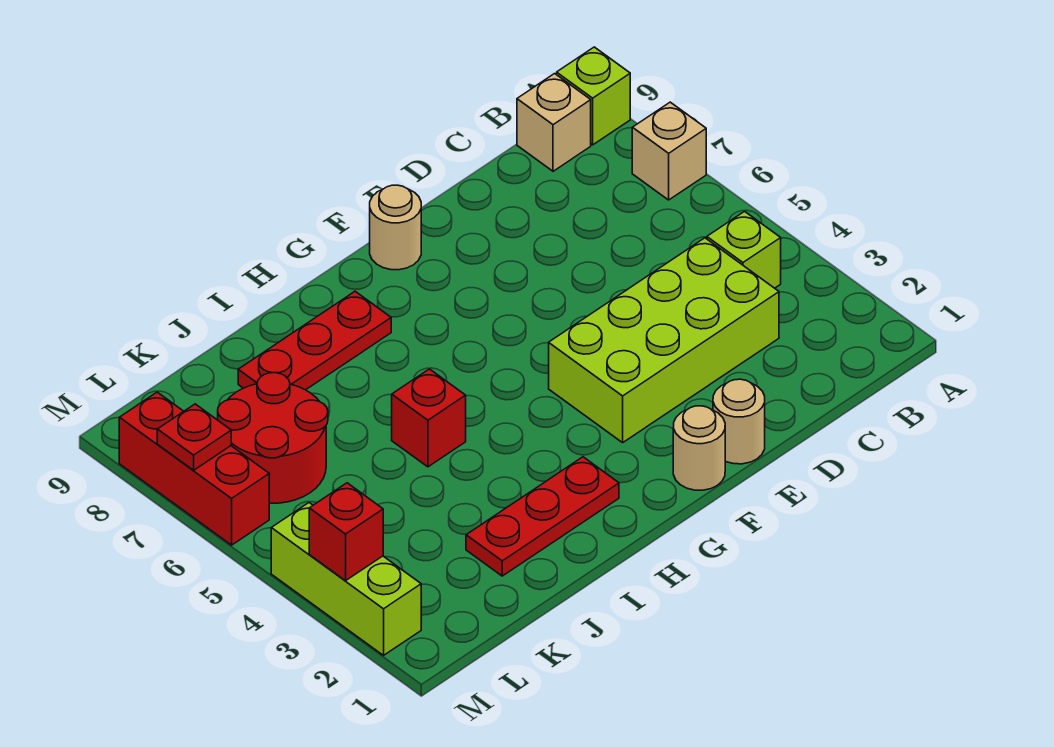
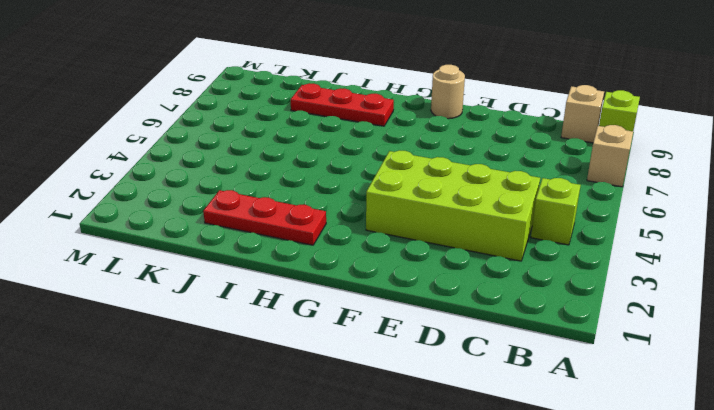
none -> tan 1x1 round brick [713,379,765,464]
none -> tan 1x1 round brick [673,406,725,490]
none -> red 1x1 brick [392,369,466,467]

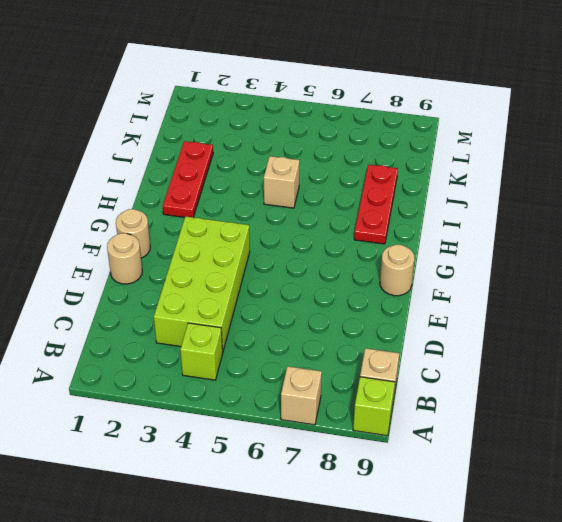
tan 1x1 brick [264,156,300,208] -> red 1x1 brick [392,369,466,467]
none -> red 2x2 round brick [218,373,328,503]
none -> lime 1x3 brick [271,503,421,655]
none -> red 1x3 brick [119,392,269,545]

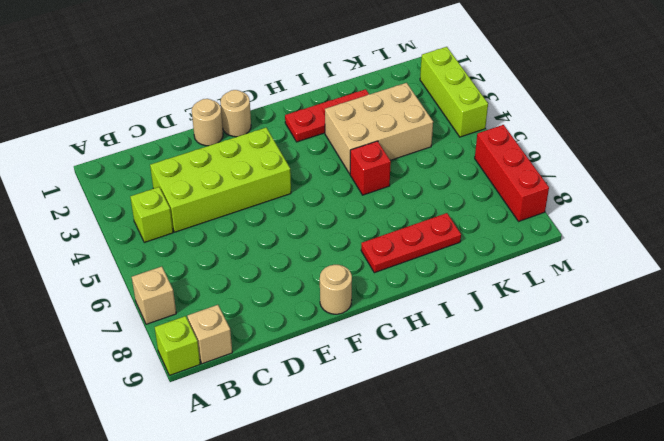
tan 2x3 brick [325,83,433,174] -> none
none -> red 2x2 round brick [218,373,328,503]
none -> red 1x1 brick [309,483,383,581]
none -> red 1x1 plate [157,404,231,470]

